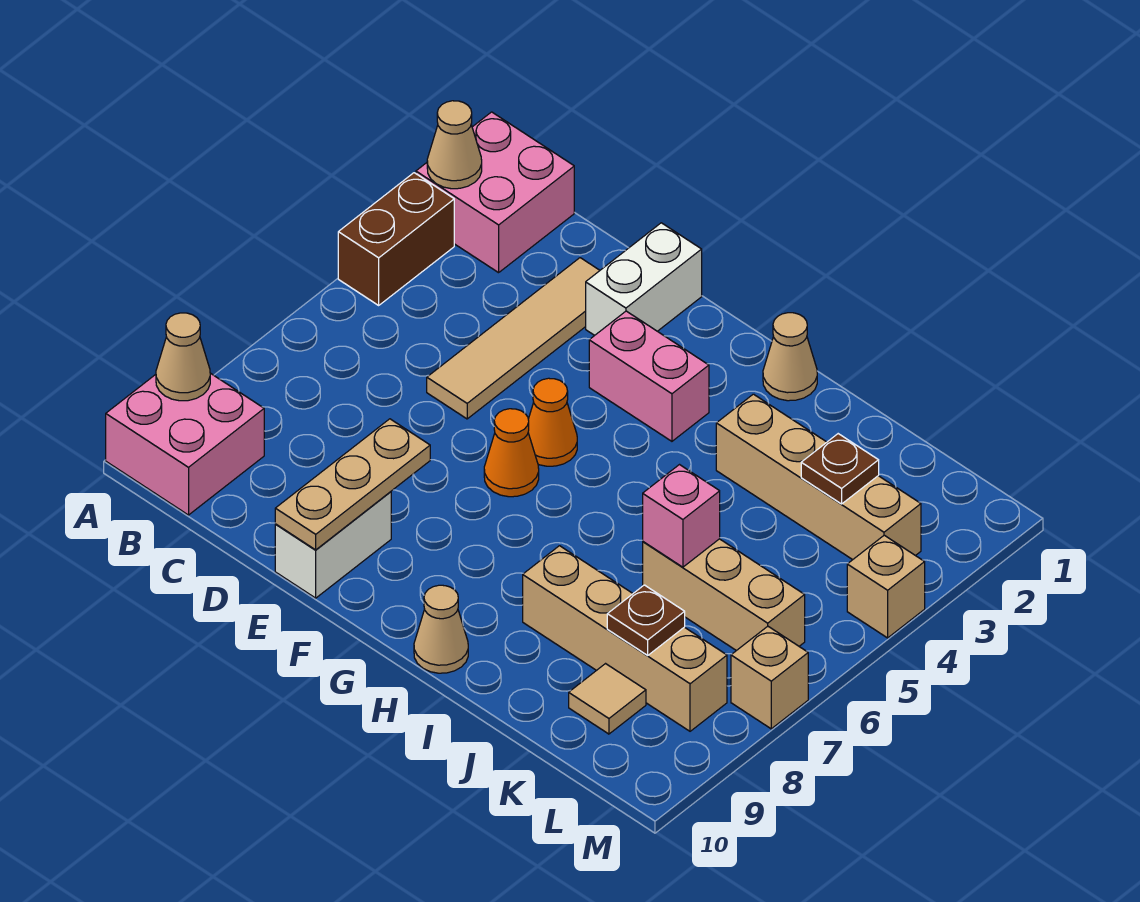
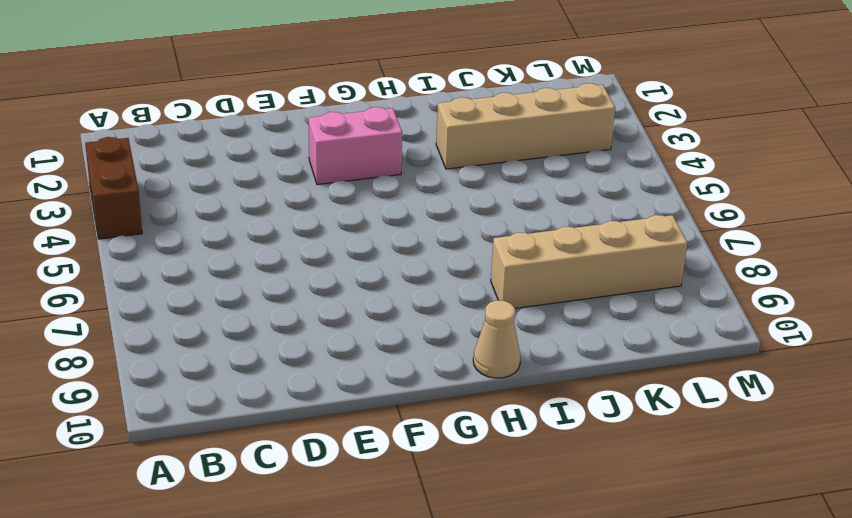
none -> pink 2x2 brick [416,112,574,273]
none -> pink 2x2 brick [106,373,264,515]
none -> tan 1x4 tile [427,258,600,419]

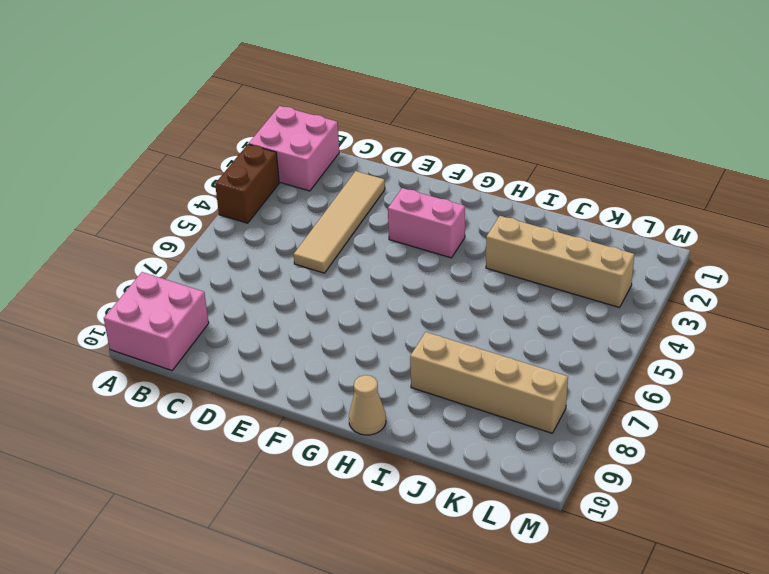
none -> white 1x2 brick [586,223,702,335]
none -> white 1x2 brick [275,492,391,598]
none -> orange 1x1 cone [528,378,577,466]

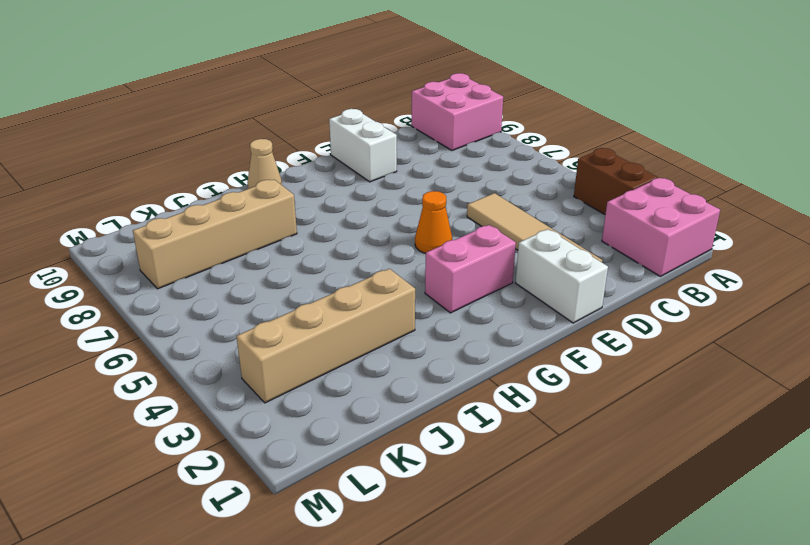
none -> orange 1x1 cone [484,409,539,497]
none -> tan 1x1 cone [763,313,817,401]
none -> tan 1x3 brick [643,539,805,651]

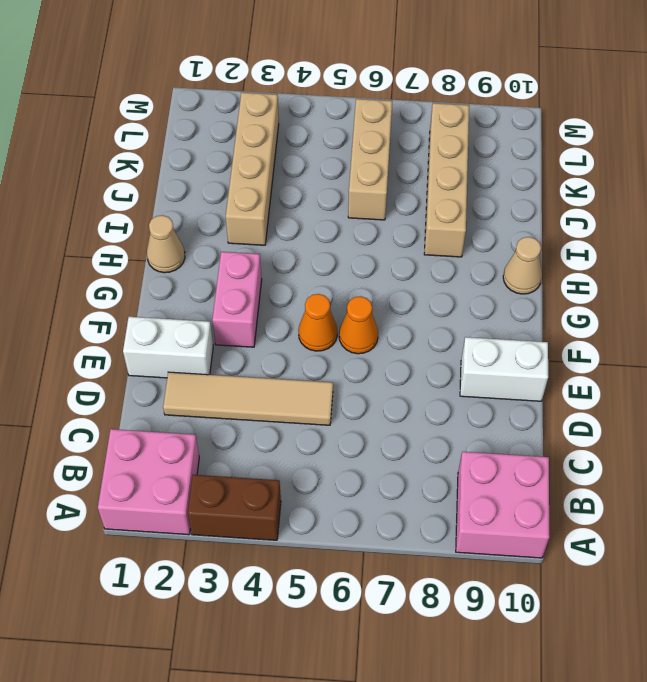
none -> tan 1x1 tile [569,664,646,734]
none -> tan 1x1 brick [847,535,925,638]
none -> tan 1x1 brick [731,626,808,729]

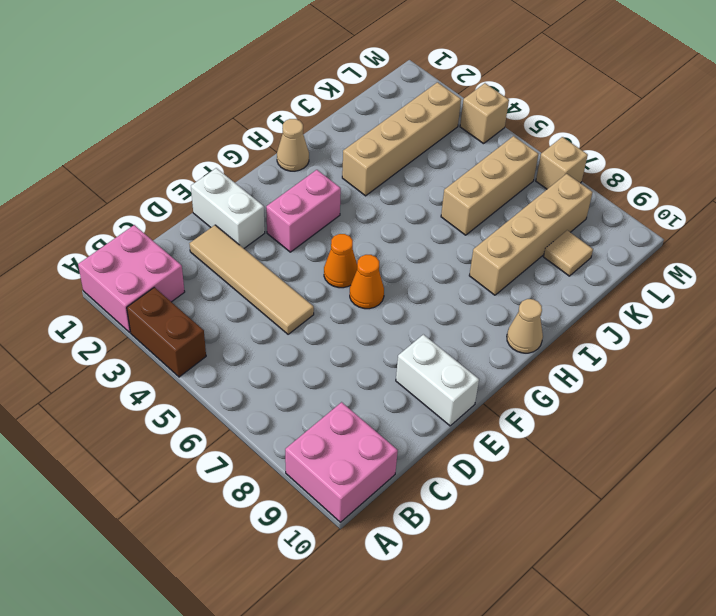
none -> tan 1x1 cone [427,101,482,189]
none -> tan 1x1 cone [156,313,210,401]
none -> tan 1x3 plate [275,419,430,550]

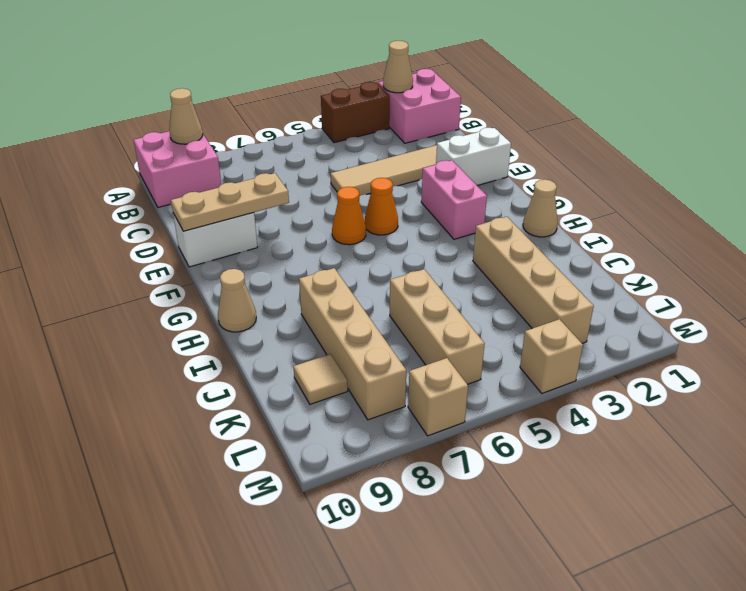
none -> pink 1x1 brick [643,465,720,567]
none -> brown 1x1 plate [801,434,879,504]
none -> brown 1x1 plate [607,585,685,656]

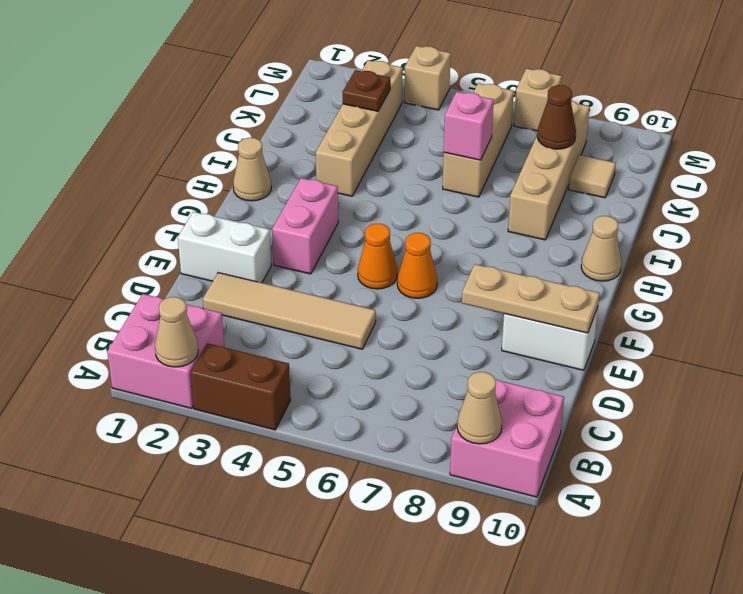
brown 1x1 cone [537,85,576,149] -> brown 1x1 plate [607,585,685,656]

